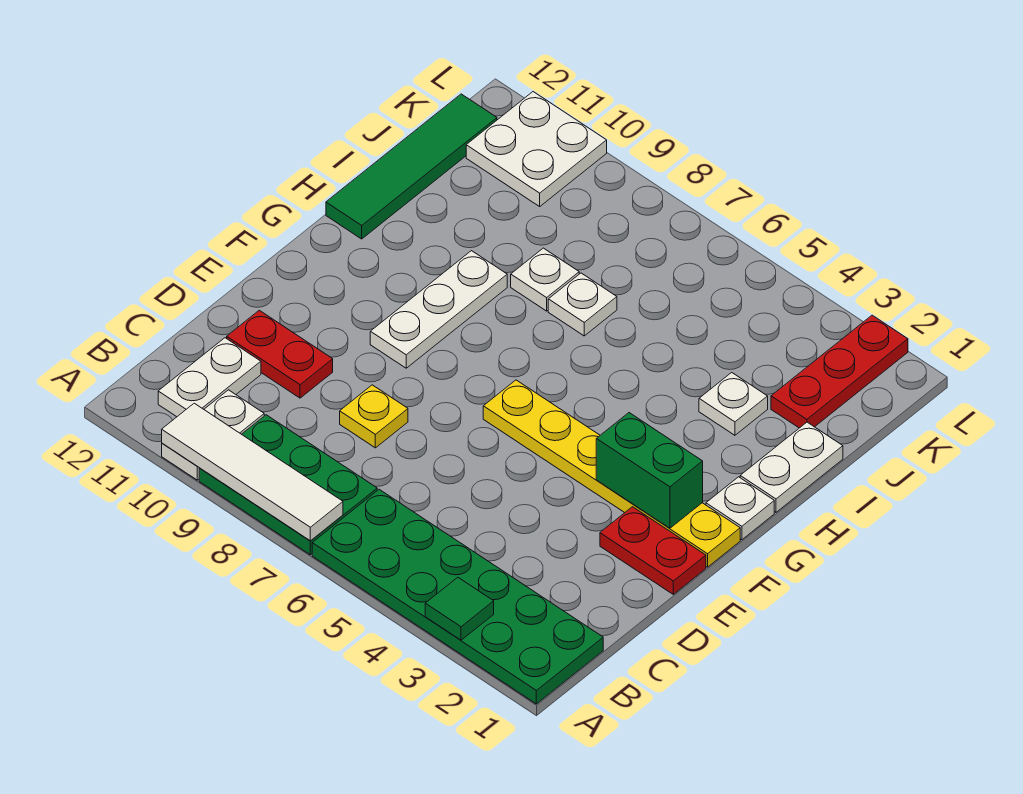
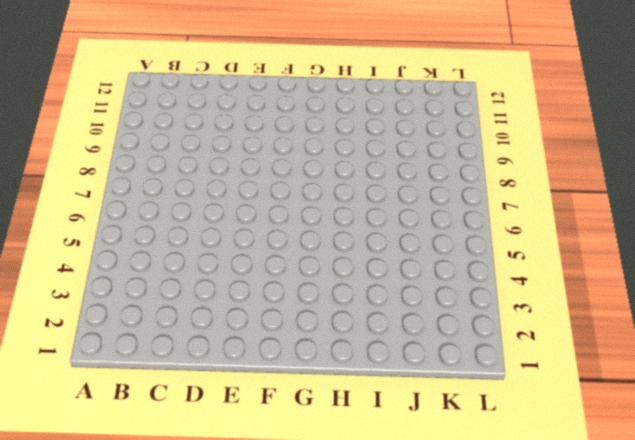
none -> green 2x6 plate [312,489,603,704]
none -> green 2x3 plate [199,415,377,555]
none -> white 1x2 plate [162,390,264,480]

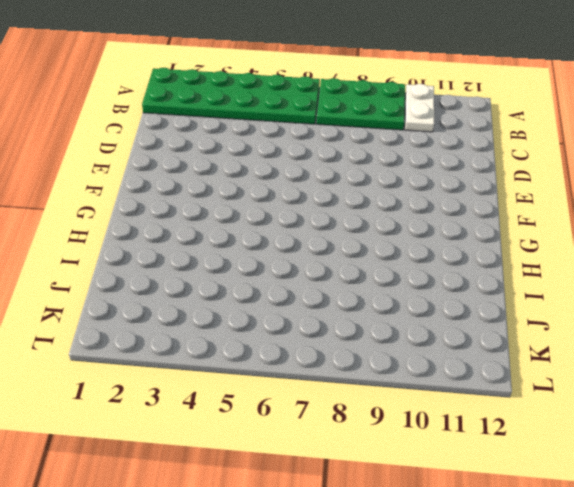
none -> white 1x2 plate [158,338,261,417]
none -> yellow 1x1 plate [340,385,408,448]
none -> red 1x2 plate [227,310,333,398]

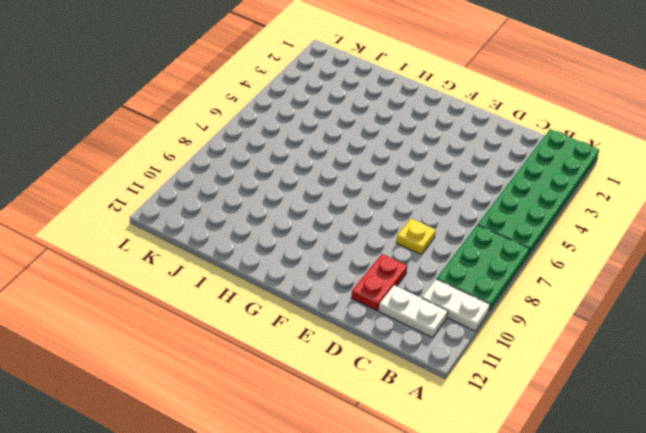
none -> red 1x2 plate [600,507,706,594]
none -> yellow 1x6 plate [483,380,740,567]
none -> white 1x3 plate [370,251,507,368]

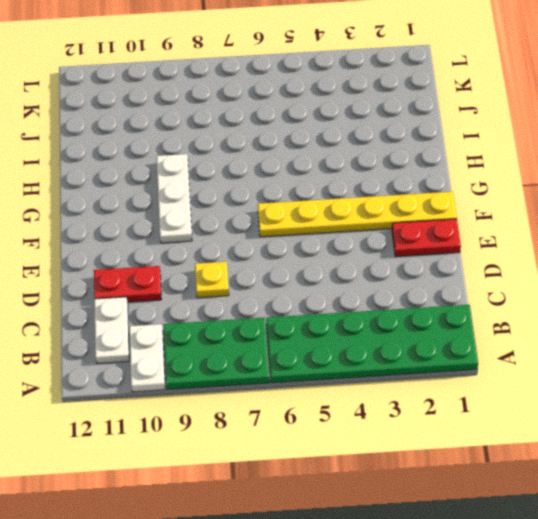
none -> white 1x1 plate [706,477,774,540]
none -> white 1x2 plate [740,422,843,512]
none -> green 1x4 tile [326,94,497,239]

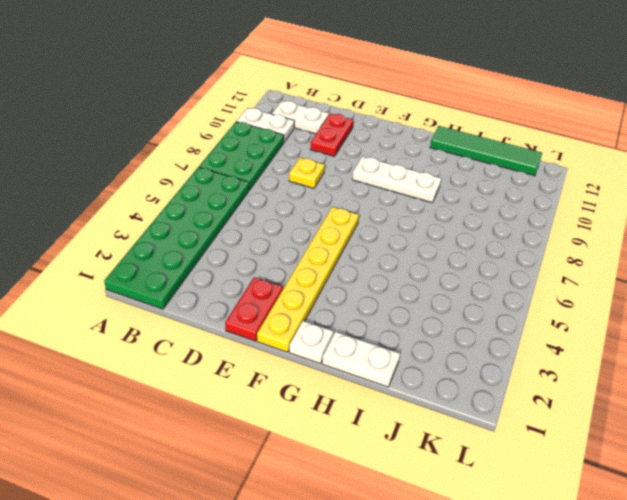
none -> white 1x1 plate [699,372,768,435]
none -> white 1x1 plate [548,273,617,336]
none -> white 1x1 plate [511,248,579,311]

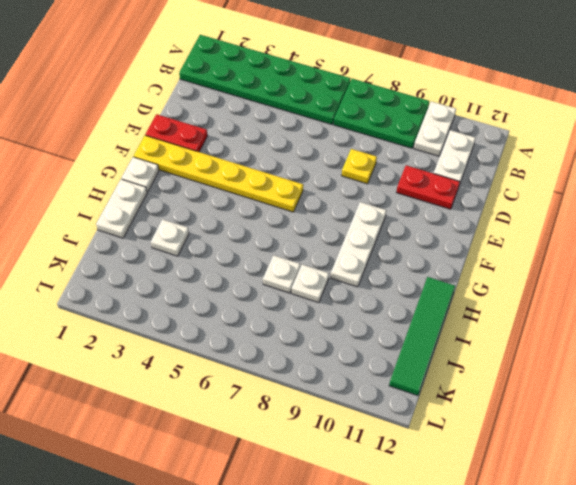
none -> red 1x3 plate [771,315,908,428]
none -> white 2x2 plate [466,92,607,206]
none -> green 1x1 tile [425,577,494,640]

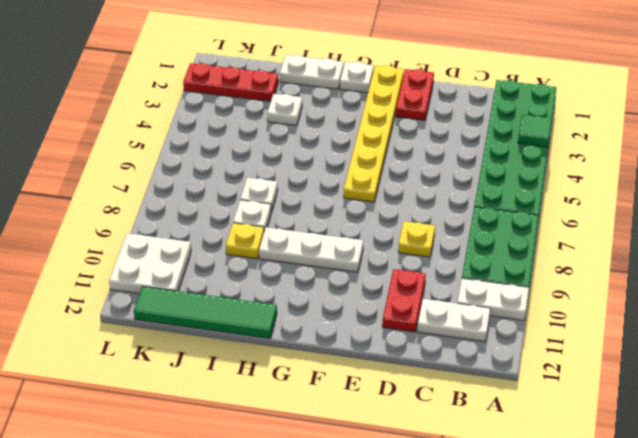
yellow 1x1 plate [226,223,264,259] -> none
none -> white 1x4 tile [162,403,343,541]
none -> green 1x2 brick [596,413,703,528]

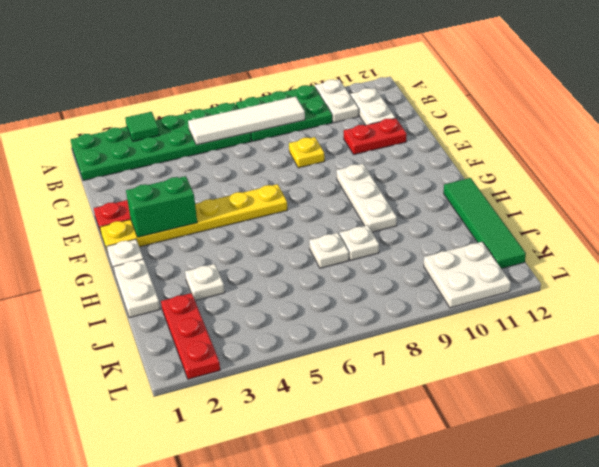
white 1x4 tile [188,97,305,145] -> white 1x4 tile moved to [162,403,343,541]

